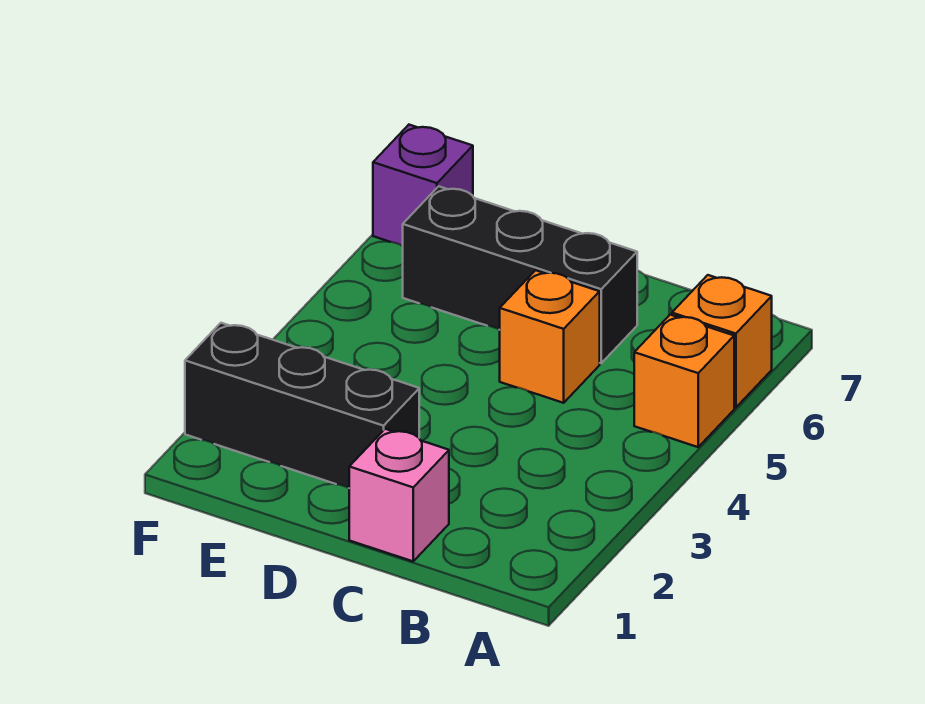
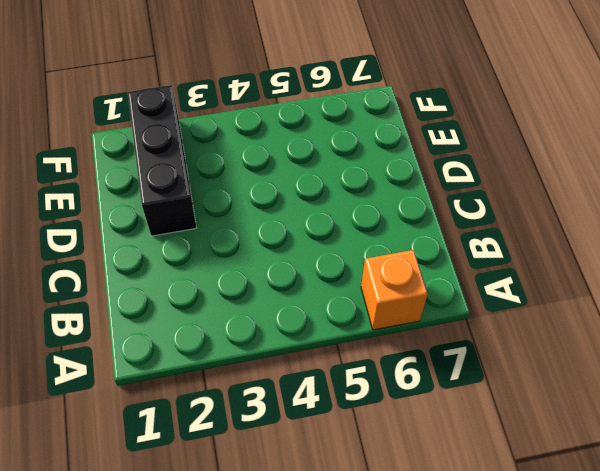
none -> orange 1x1 brick [634,315,734,447]
none -> pink 1x1 brick [349,429,449,561]

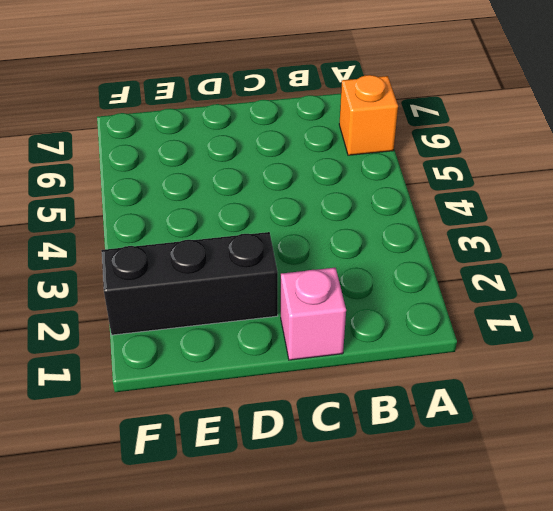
none -> orange 1x1 brick [634,315,734,447]
none -> orange 1x1 brick [500,270,600,403]

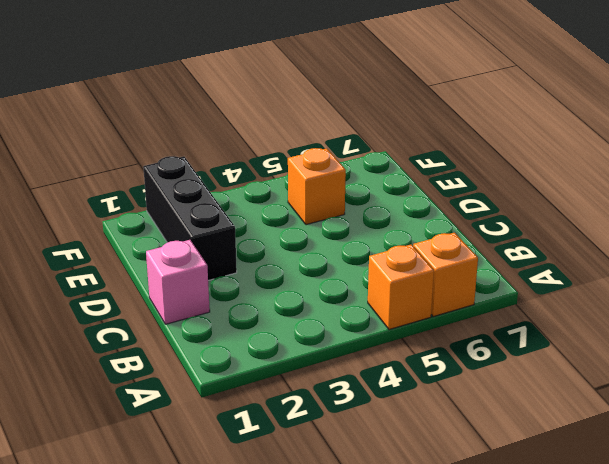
orange 1x1 brick [288,148,346,225] -> orange 1x1 brick moved to [500,270,600,403]
none -> black 1x3 brick [403,186,637,363]
none -> purple 1x1 brick [373,125,473,246]

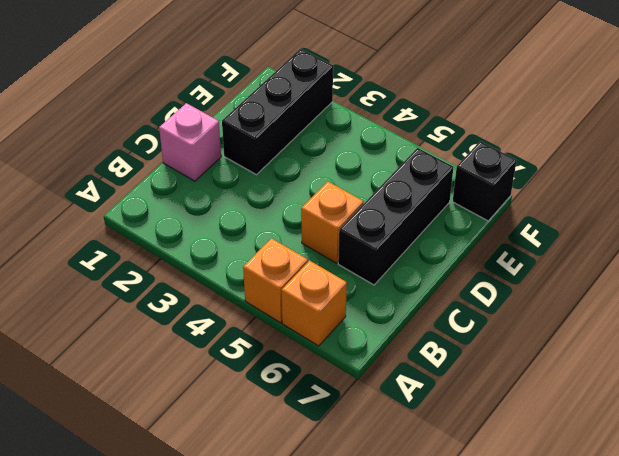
black 1x1 brick [453,141,517,221] -> purple 1x1 brick [373,125,473,246]

